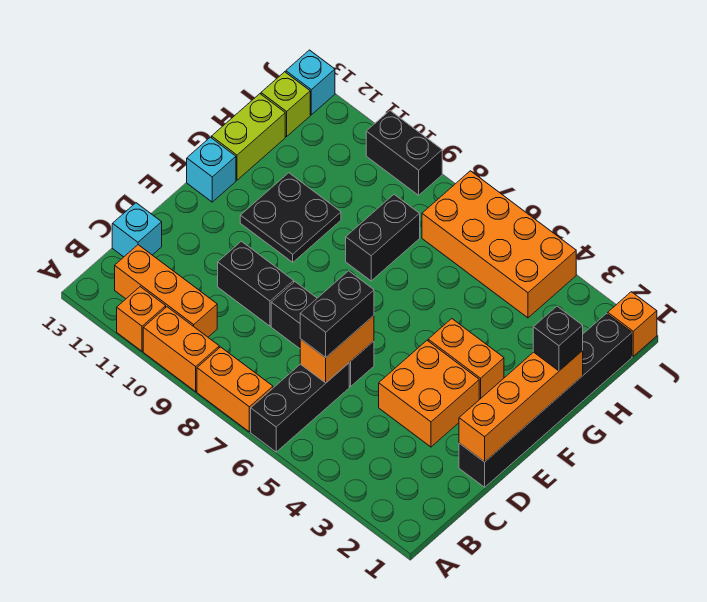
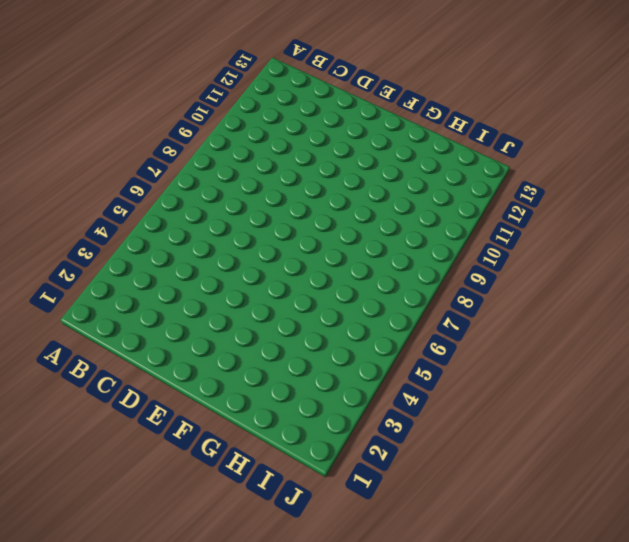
none -> black 1x3 brick [251,363,349,452]
none -> orange 1x2 brick [197,347,273,432]
none -> orange 1x2 brick [143,307,219,392]

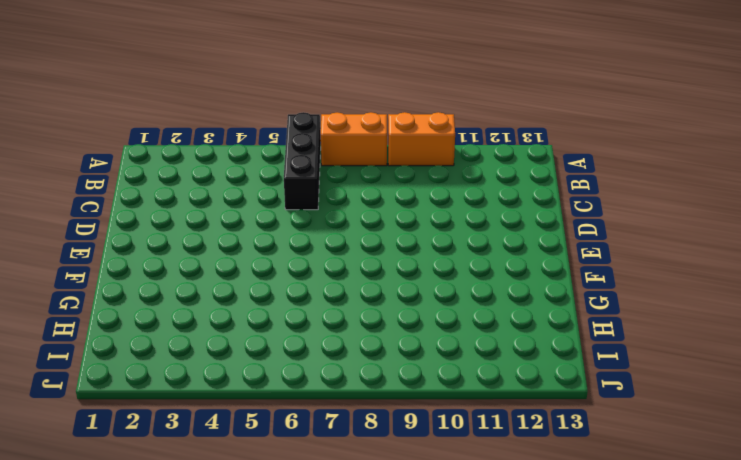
none -> orange 1x1 brick [117,287,166,351]
none -> orange 1x3 brick [115,245,217,337]
none -> cyan 1x1 brick [112,203,162,257]

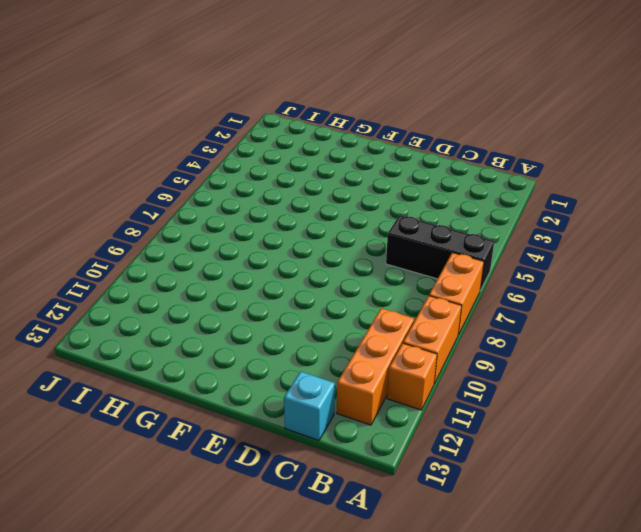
none -> black 1x6 brick [459,314,632,487]
none -> orange 2x2 brick [379,341,479,447]
none -> black 1x3 brick [271,282,374,387]

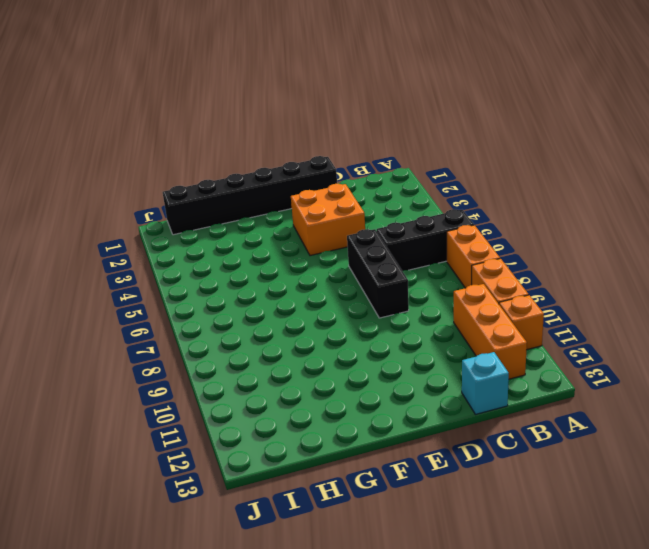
none -> black 1x2 brick [218,241,294,326]
none -> orange 1x2 brick [428,319,504,400]
none -> black 2x2 plate [240,173,341,262]

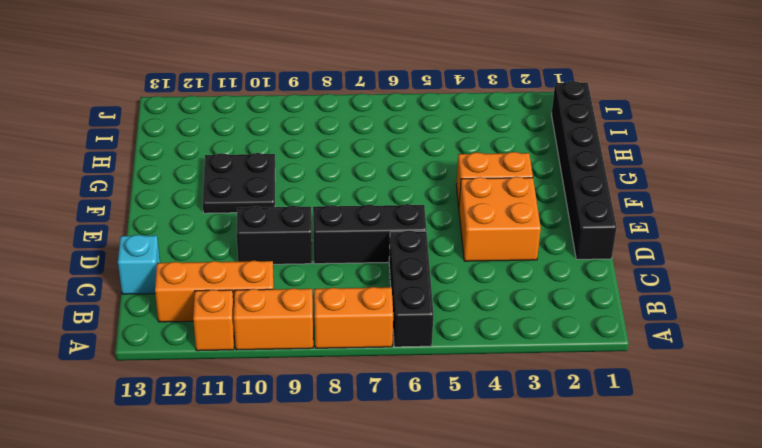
none -> cyan 1x1 brick [187,137,236,202]
none -> black 1x2 brick [346,195,420,281]
none -> lime 1x2 brick [212,94,285,180]

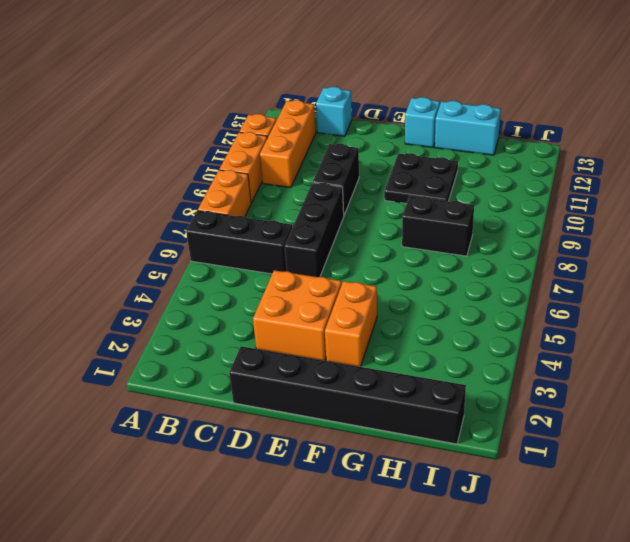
cyan 1x2 brick [435,101,501,155] -> lime 1x2 brick [212,94,285,180]
none -> orange 2x4 brick [422,171,576,318]
none -> lime 1x1 brick [261,72,310,137]
none -> orange 1x1 brick [608,292,657,356]

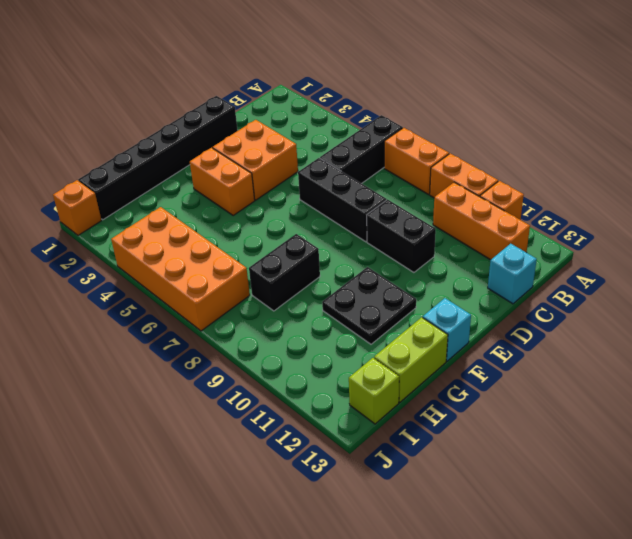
none -> black 1x2 brick [366,111,442,195]
none -> cyan 1x1 brick [286,50,335,115]
none -> orange 1x2 brick [300,316,374,383]

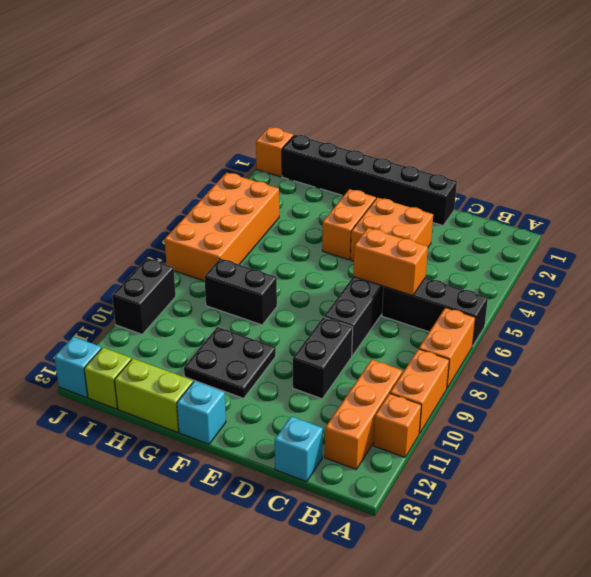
none -> orange 1x4 brick [459,351,583,462]
none -> black 1x2 brick [300,271,374,357]
none -> black 1x1 brick [533,306,583,371]

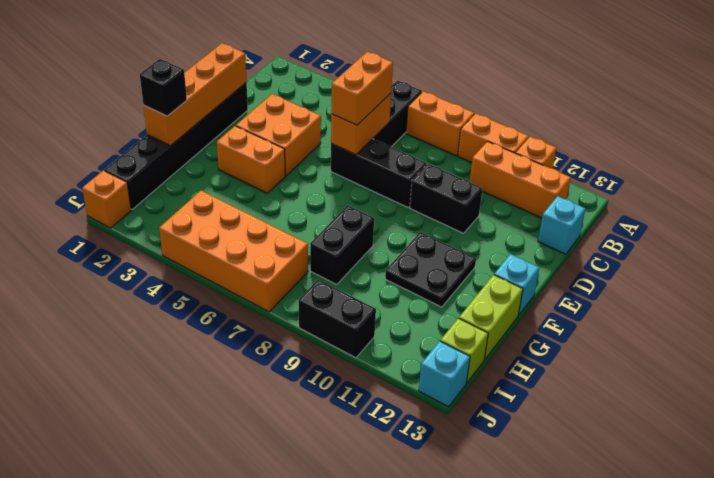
orange 1x2 brick [331,52,393,125] -> black 1x2 brick [300,271,374,357]

